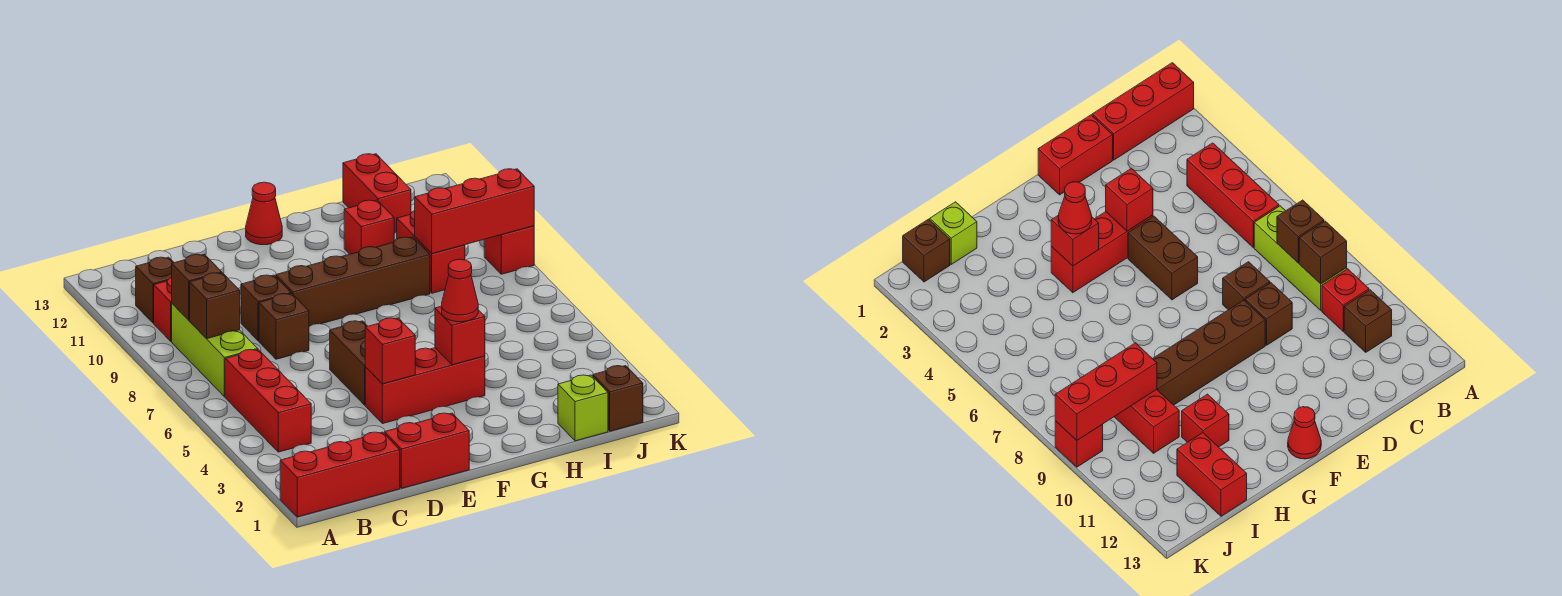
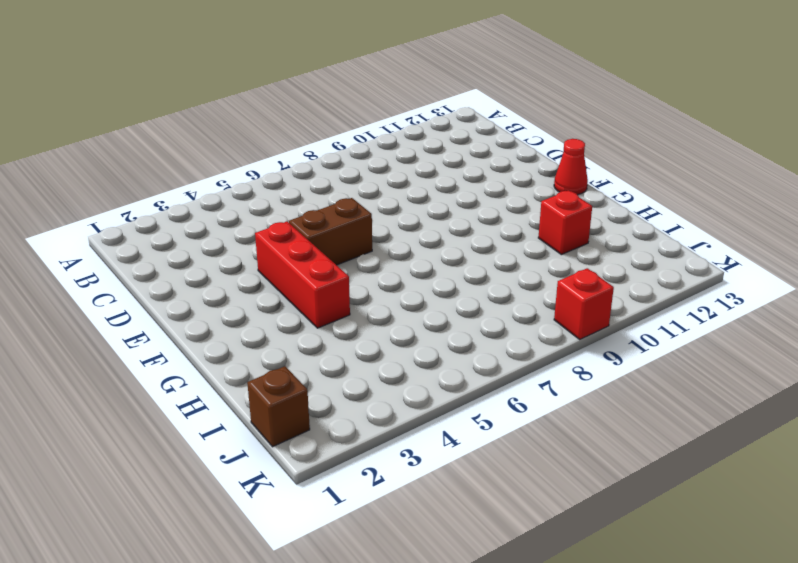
none -> red 1x3 brick [280,432,400,517]
none -> red 1x3 brick [225,349,311,452]
none -> lime 1x3 brick [172,304,258,397]

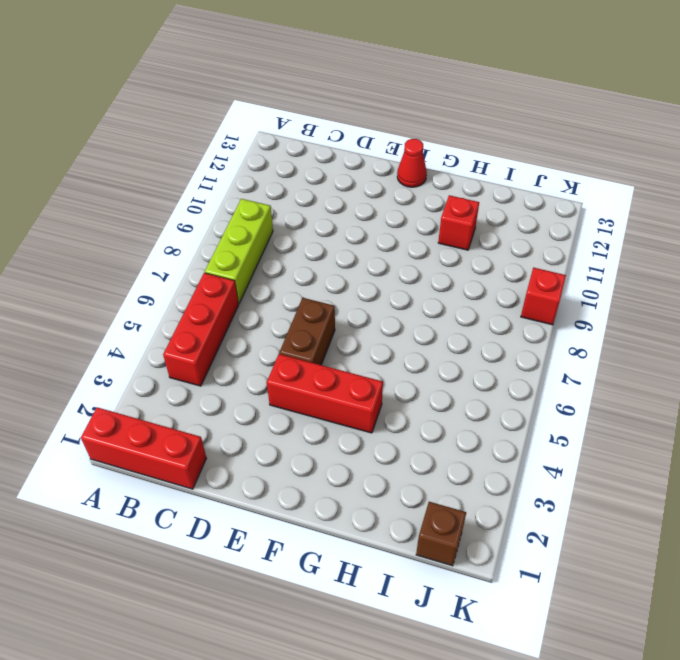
none -> red 1x1 brick [154,277,172,341]
none -> brown 1x1 brick [136,257,174,323]
none -> red 1x2 brick [384,413,469,488]

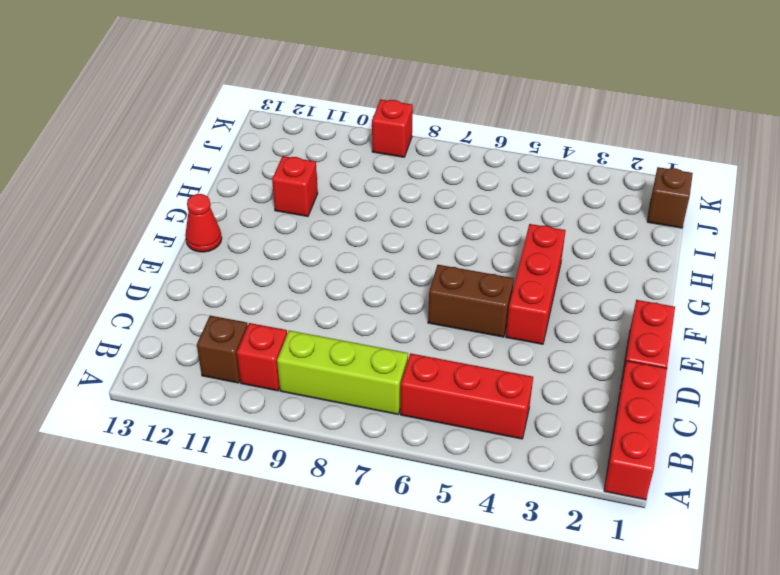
none -> brown 1x1 brick [259,294,309,359]
none -> brown 1x1 brick [241,275,291,341]
none -> brown 1x4 brick [276,237,430,326]

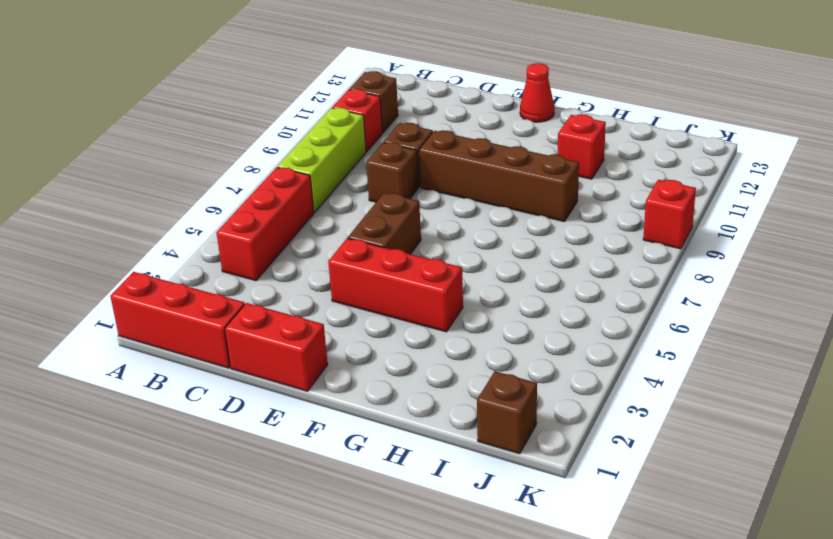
none -> lime 1x1 brick [558,375,608,441]
none -> red 1x2 brick [397,211,465,293]
none -> red 1x2 brick [343,154,411,233]

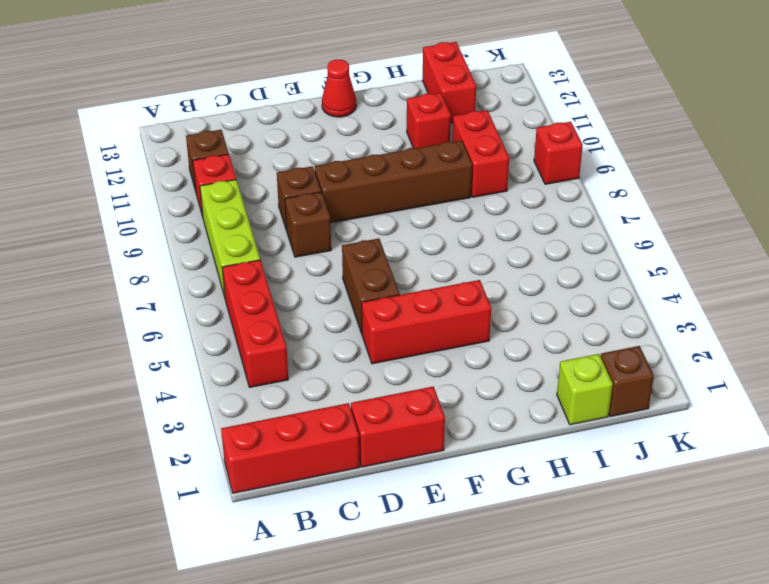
none -> brown 1x1 brick [190,273,240,339]
none -> brown 1x1 brick [172,254,222,320]
none -> red 1x1 brick [365,318,415,384]

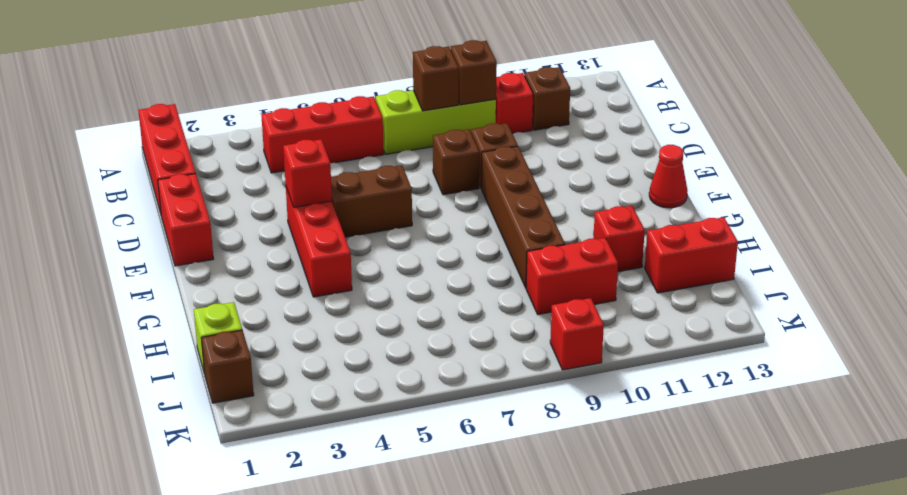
none -> red 1x1 brick [435,306,485,365]
none -> red 1x3 brick [415,169,534,254]
none -> red 1x1 cone [442,259,478,322]

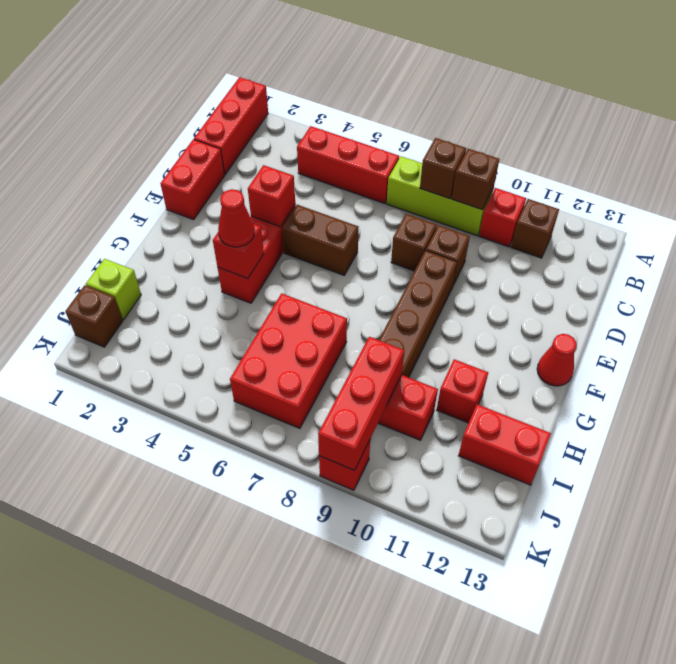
red 2x3 brick [230,293,347,428] -> none

